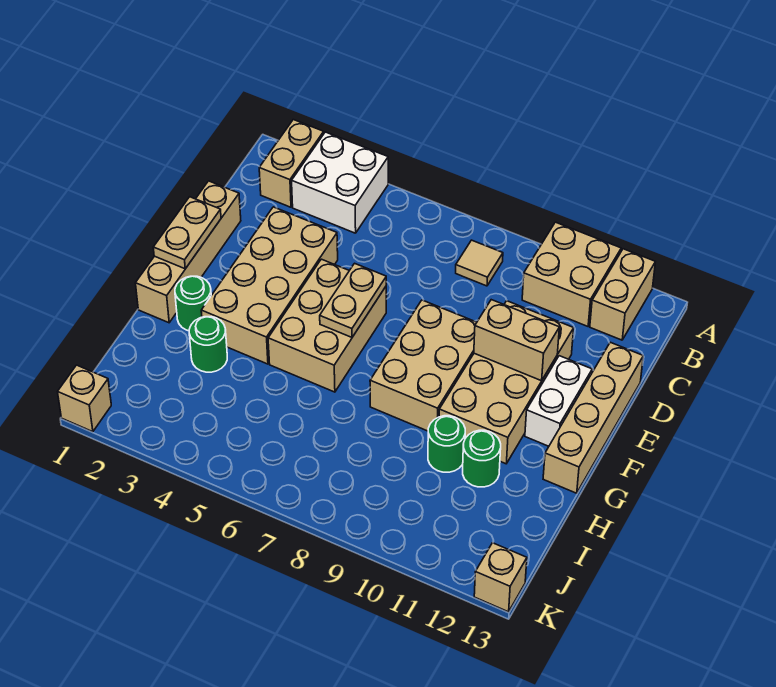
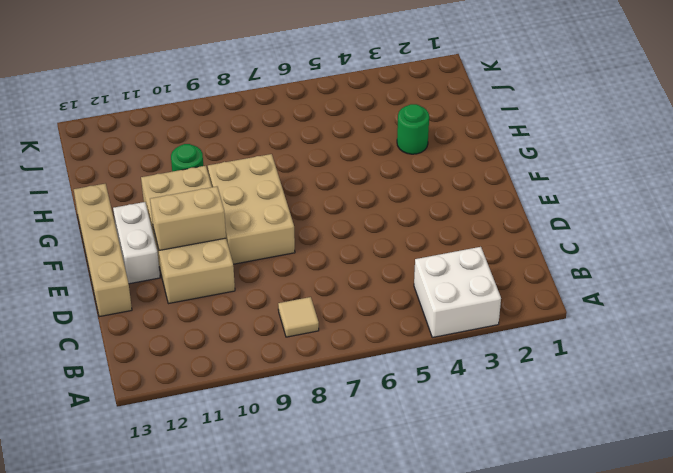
none -> tan 1x2 brick [259,120,324,207]
none -> tan 2x2 brick [522,222,621,326]
none -> tan 1x2 brick [590,249,655,340]

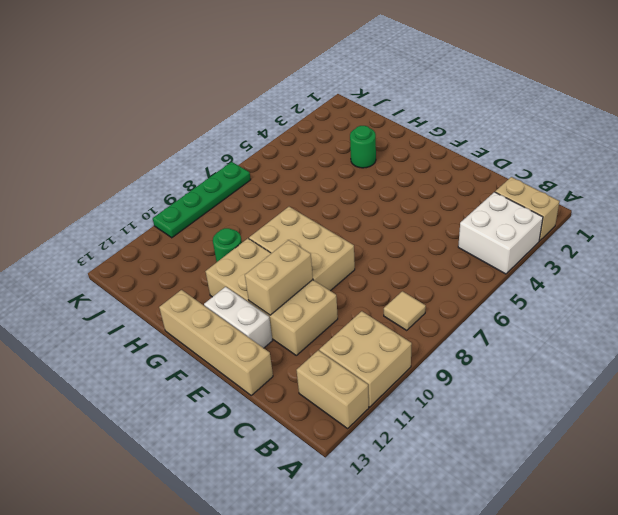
green 1x4 plate [153,162,251,238] -> none
none -> tan 1x4 brick [136,181,241,323]
none -> tan 2x4 brick [201,207,338,364]
none -> tan 2x3 brick [268,259,386,392]

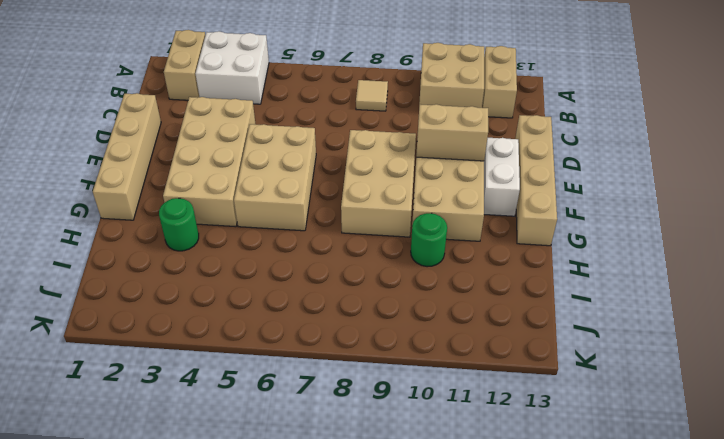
none -> green 1x1 round brick [175,276,211,331]
none -> green 1x1 round brick [463,430,501,487]
none -> tan 1x1 brick [58,365,111,432]

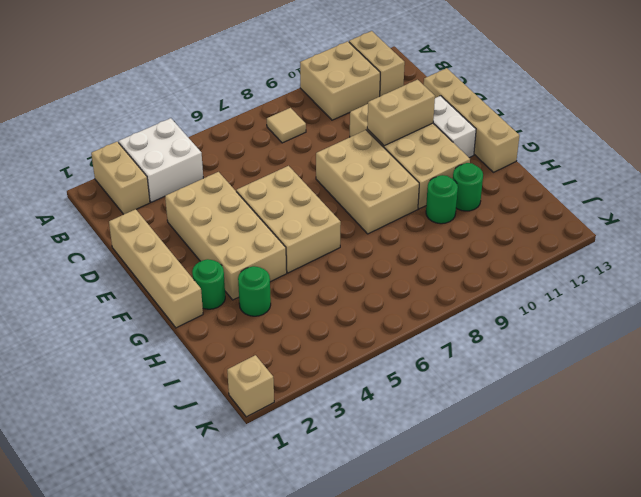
none -> tan 1x1 brick [474,543,527,612]
none -> tan 1x2 plate [153,197,221,269]
none -> tan 1x2 plate [320,263,386,337]

